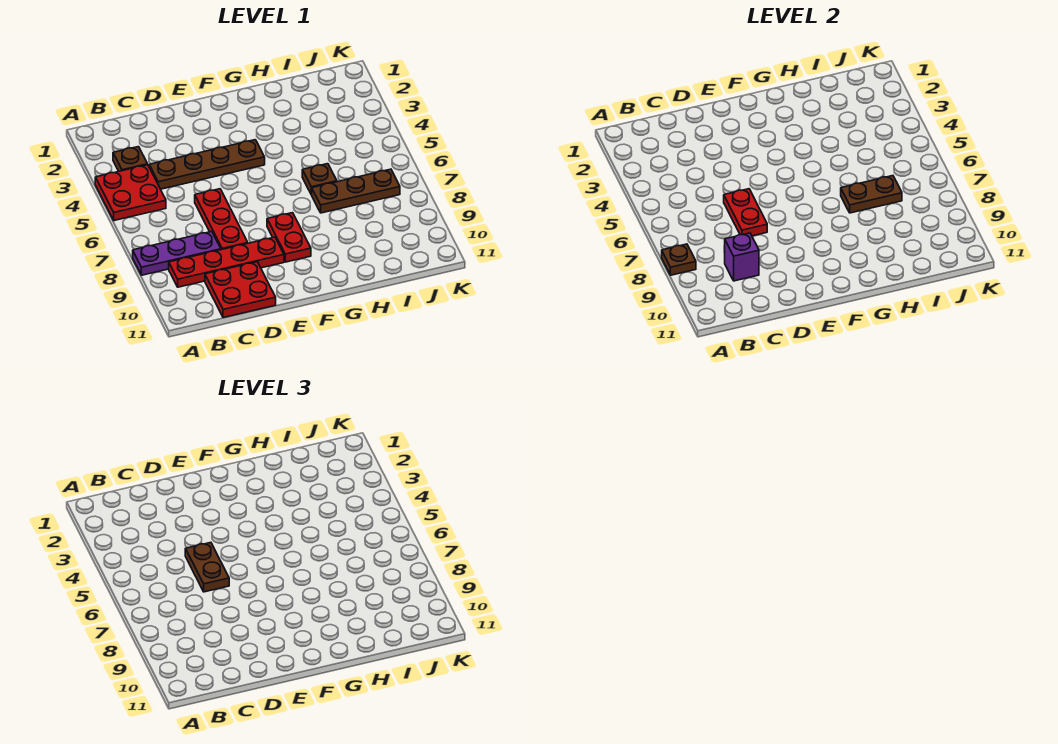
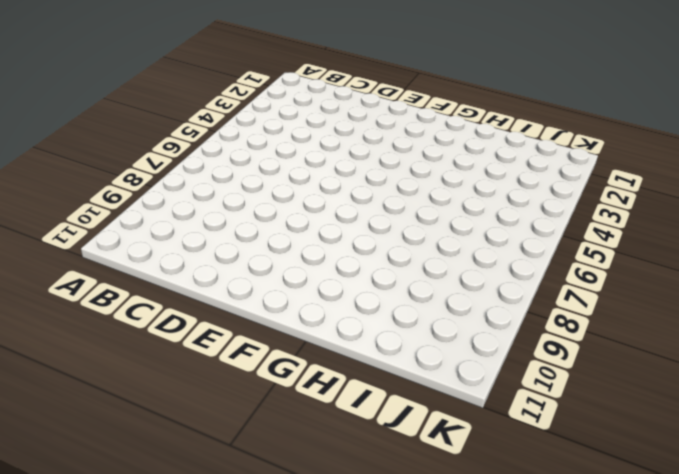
none -> red 2x2 plate [95,165,166,221]
none -> purple 1x3 plate [133,232,221,275]
none -> brown 1x1 plate [113,147,148,171]

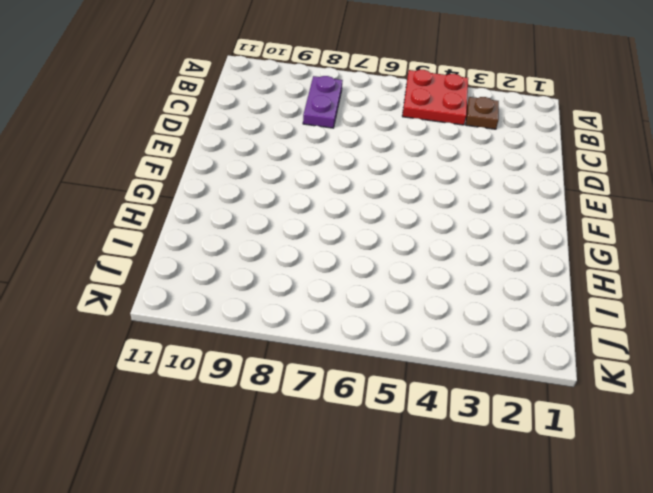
purple 1x2 plate [303,76,343,128] -> purple 1x3 plate [133,232,221,275]
none -> red 1x4 plate [169,237,284,287]
none -> brown 1x4 plate [149,140,265,189]
none -> red 2x2 plate [205,262,276,318]

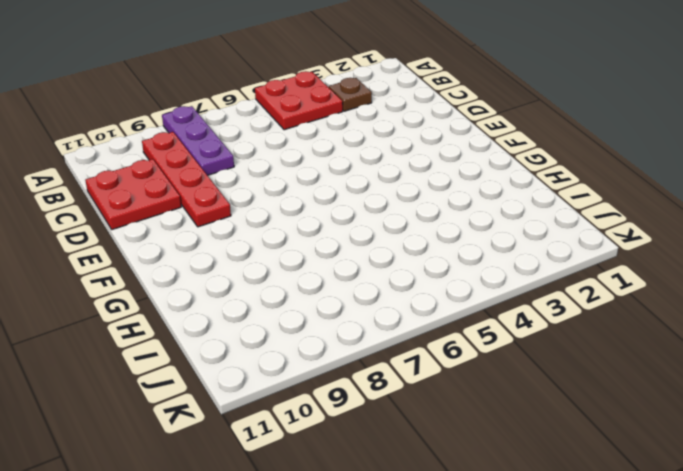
none -> brown 1x4 plate [149,140,265,189]
none -> red 1x3 plate [195,189,248,250]
none -> red 1x2 plate [267,213,311,262]

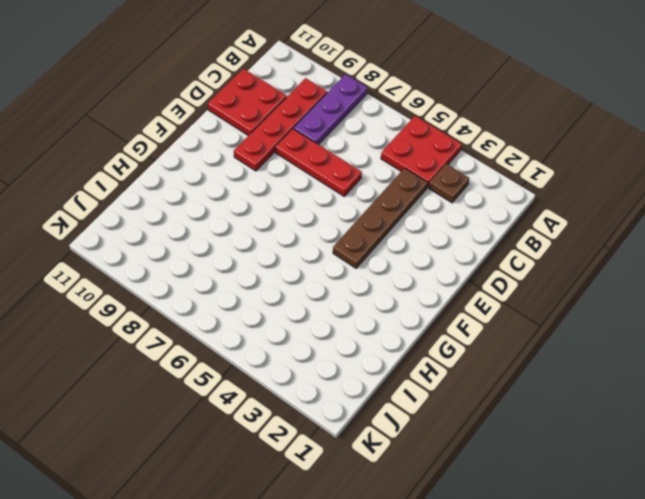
none -> red 1x2 plate [267,213,311,262]
none -> brown 1x1 plate [302,164,337,195]
none -> brown 1x3 plate [312,169,400,213]

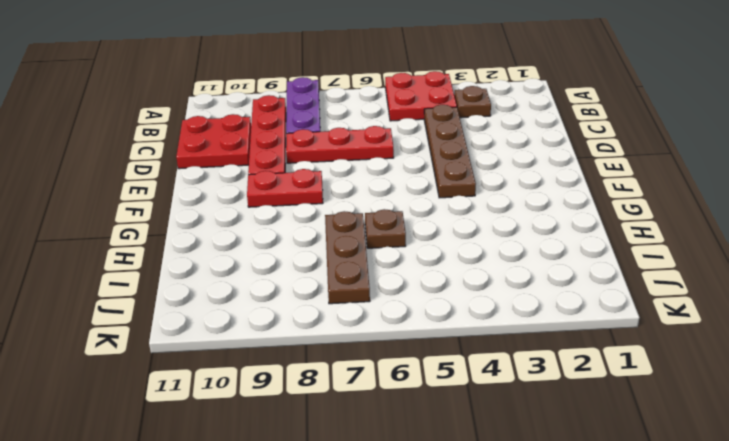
none -> brown 1x1 plate [662,244,696,275]
none -> purple 1x1 brick [724,233,759,281]
none -> red 1x2 plate [724,189,767,236]

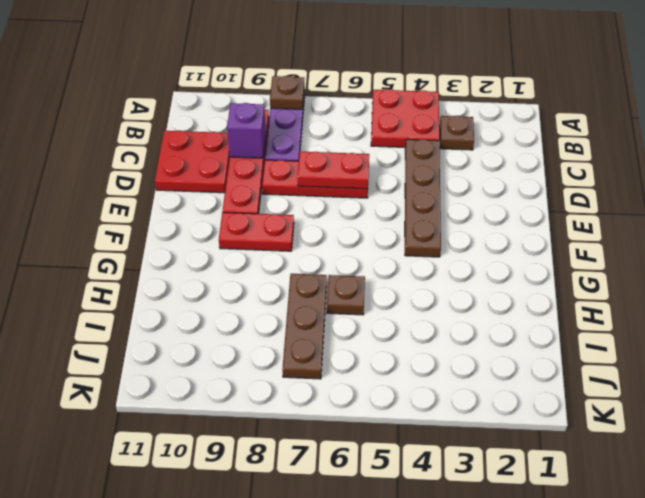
none -> brown 1x2 plate [841,176,902,213]
none -> brown 1x2 plate [185,543,229,592]

